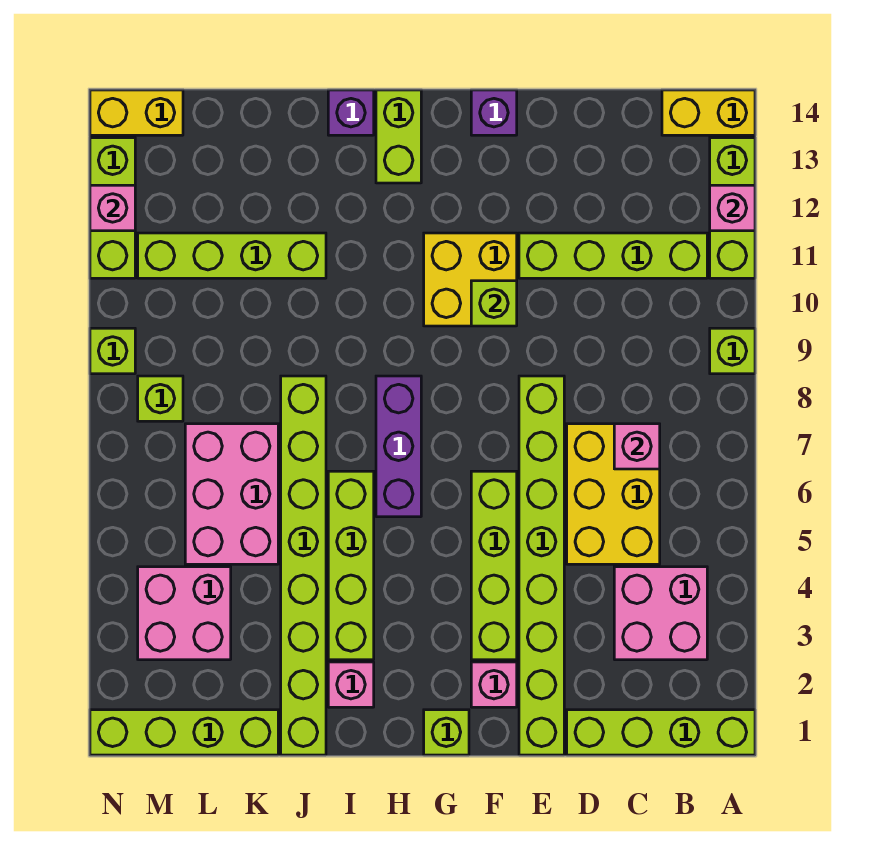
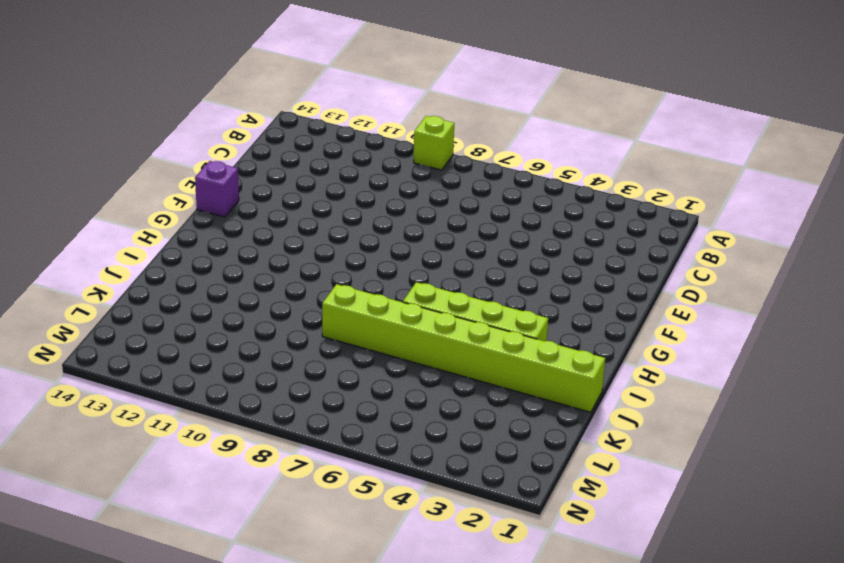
none -> lime 1x4 brick [567,710,755,755]
none -> lime 1x3 brick [710,138,755,278]
none -> yellow 1x2 brick [662,90,755,135]
none -> pink 2x2 brick [614,567,707,660]

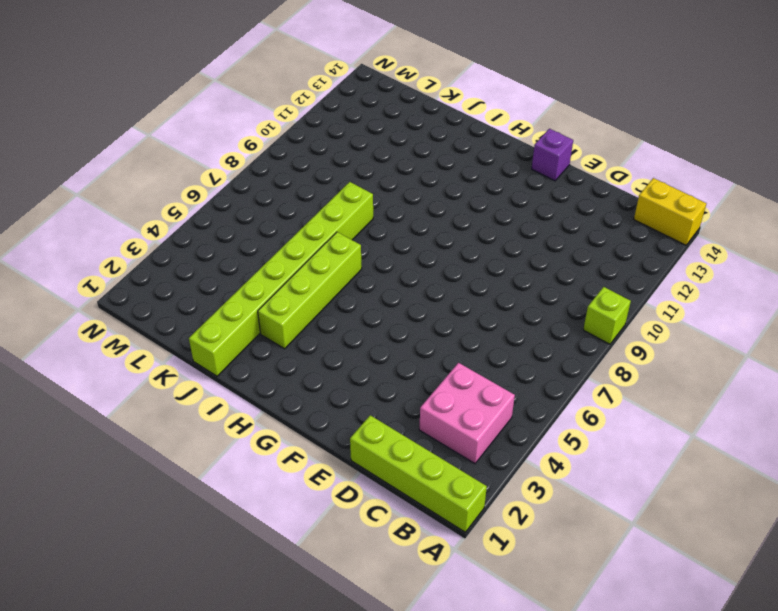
none -> lime 1x3 brick [710,138,755,278]
none -> lime 1x4 brick [519,233,707,278]
none -> yellow 2x3 brick [567,424,660,564]
none -> lime 1x8 brick [519,376,564,755]

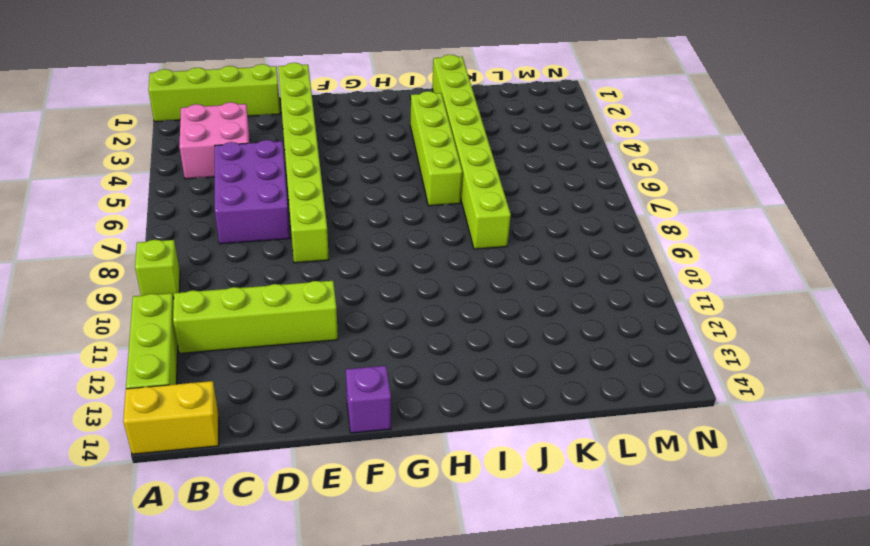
purple 2x3 brick [215,140,290,244] -> yellow 2x3 brick [567,424,660,564]
none -> pink 1x1 brick [471,662,517,707]
none -> lime 1x4 brick [471,471,517,660]
none -> yellow 2x2 brick [424,233,517,326]
none -> lime 1x1 brick [424,710,469,755]

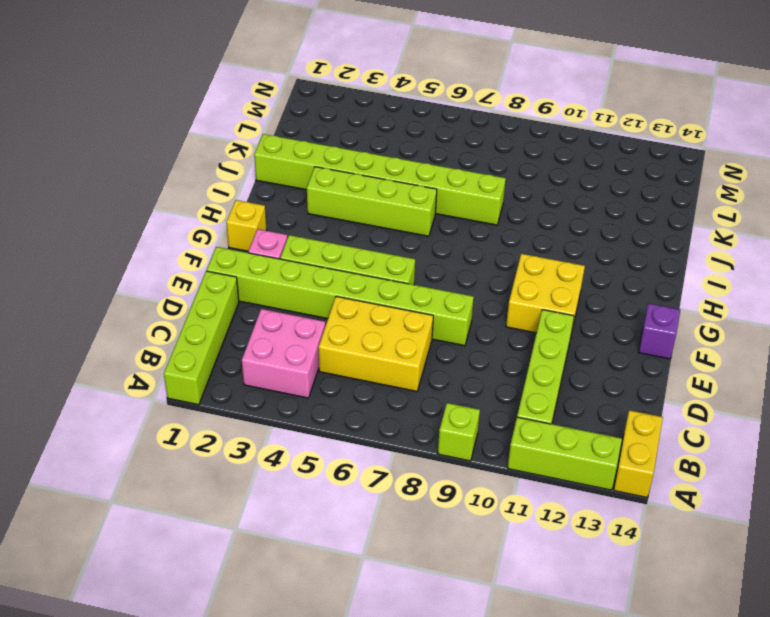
yellow 1x1 brick [226,200,267,251] -> lime 1x1 brick [424,710,469,755]
none -> purple 1x3 brick [376,376,421,517]
none -> lime 1x2 brick [376,90,421,183]
none -> pink 1x1 brick [328,662,374,707]
none -> purple 1x1 brick [328,90,374,135]

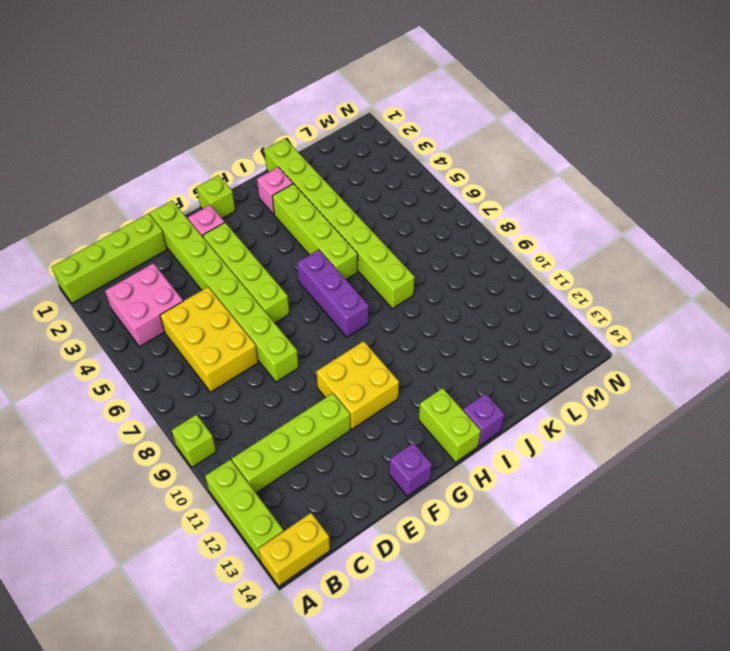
none -> lime 1x4 brick [138,233,326,278]
none -> lime 1x4 brick [90,710,278,755]
none -> pink 2x3 brick [185,424,278,564]
none -> pink 2x2 brick [138,567,231,660]

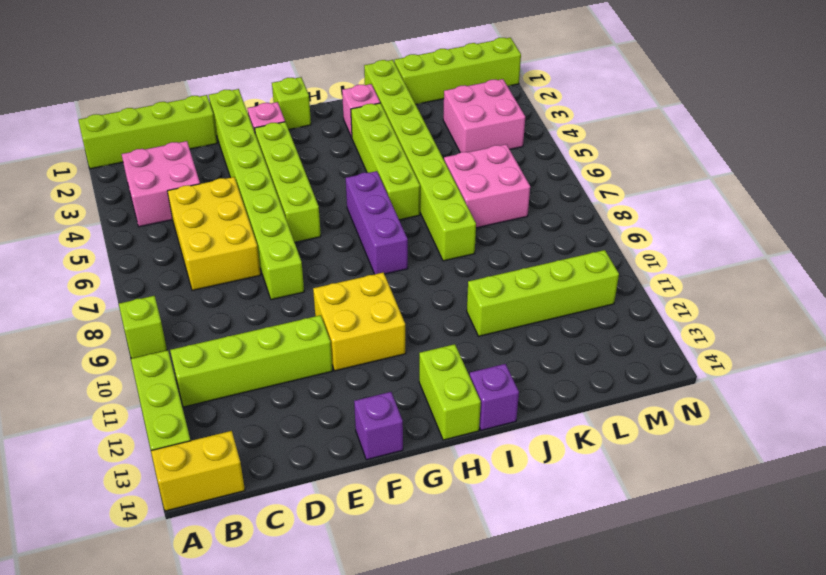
pink 2x2 brick [444,144,530,228] -> pink 2x3 brick [185,424,278,564]
none -> lime 1x1 brick [138,376,183,421]
none -> yellow 1x2 brick [90,90,183,135]
none -> lime 1x1 brick [90,328,135,374]
none -> lime 1x3 brick [90,138,135,278]

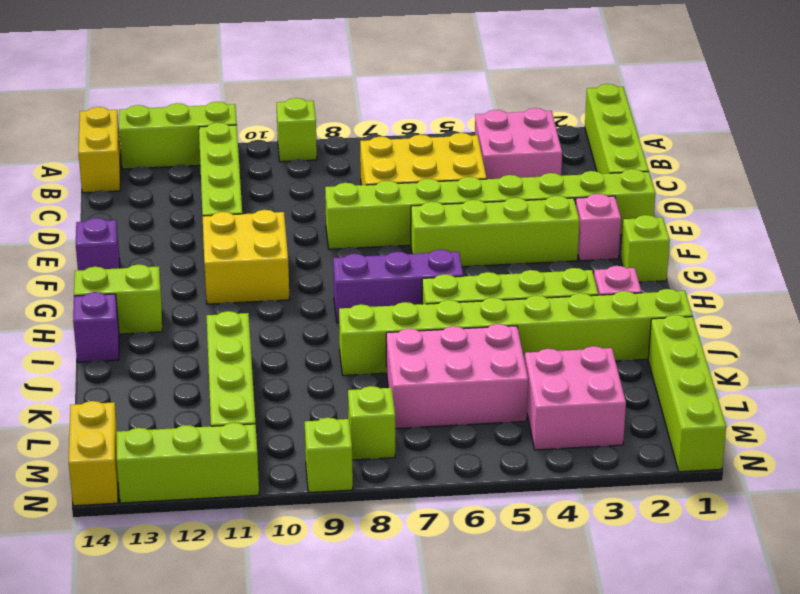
none -> pink 1x1 brick [710,185,755,231]
none -> pink 1x1 brick [614,424,660,469]
none -> lime 1x1 brick [471,281,517,326]
none -> pink 1x1 brick [90,185,135,231]

